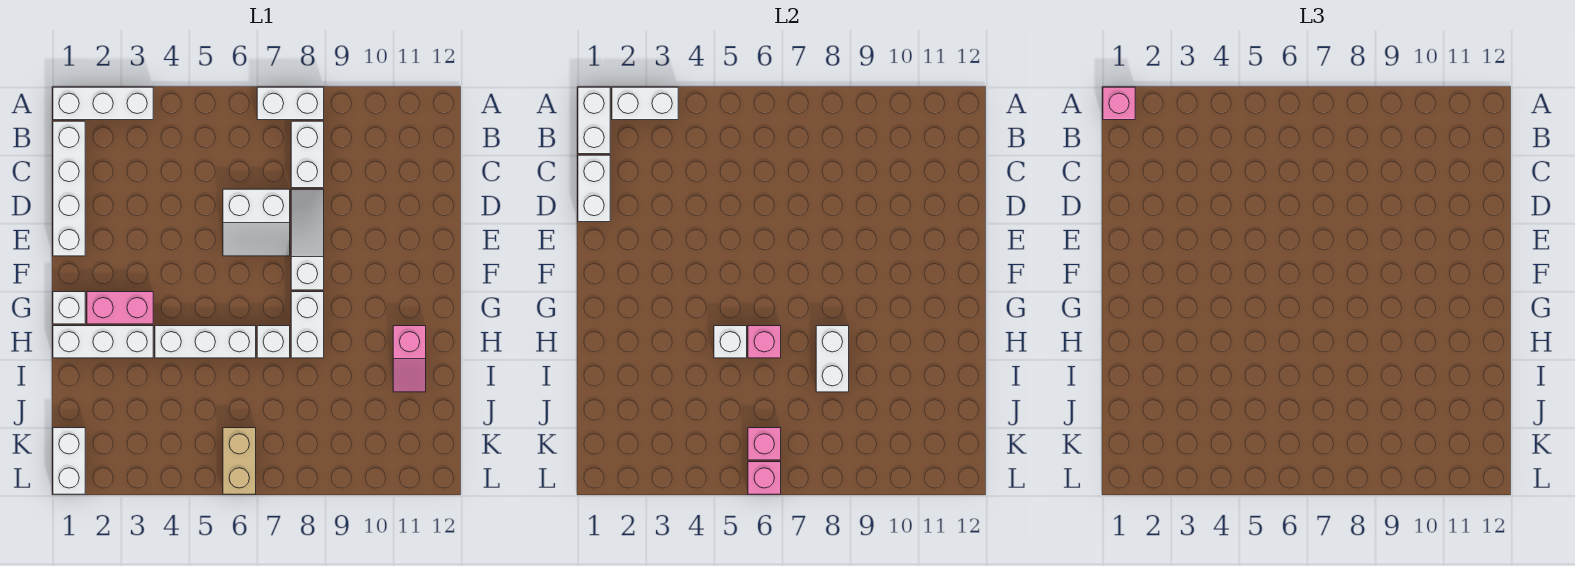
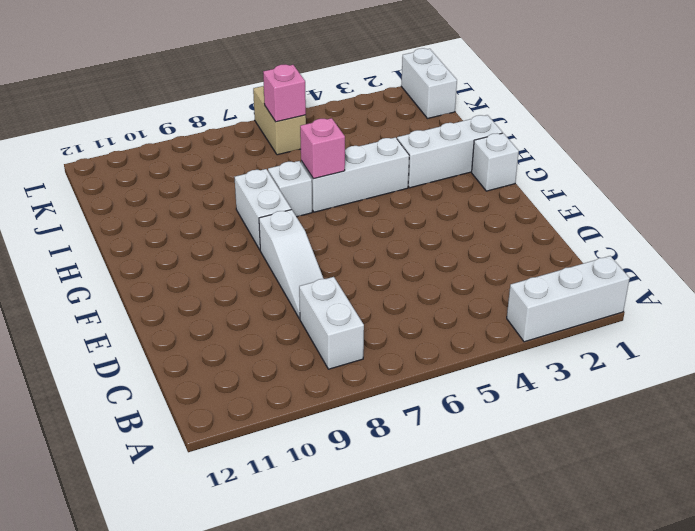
none -> white 1x2 brick [257,87,324,120]
none -> white 1x4 brick [53,121,85,256]
none -> white 2x2 slope [223,189,290,256]

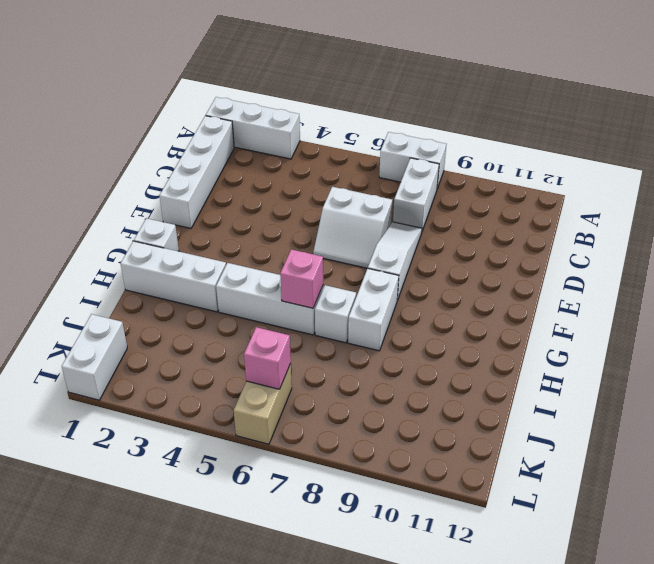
none -> pink 1x2 brick [87,292,153,324]
none -> pink 1x2 slope [393,326,426,392]
none -> white 1x2 brick [578,87,610,154]

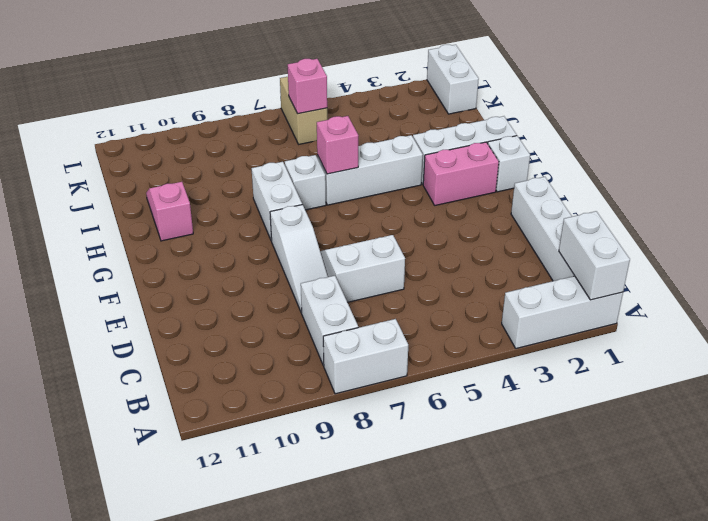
none -> white 1x2 brick [612,87,678,120]
none -> white 1x2 brick [578,155,610,222]
none -> white 1x1 brick [714,326,747,358]

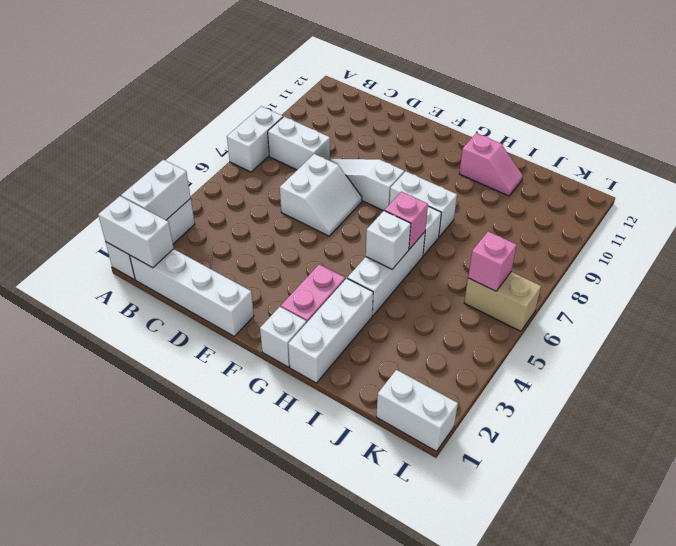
none -> white 1x2 brick [578,155,610,222]
none -> white 1x2 brick [816,326,849,392]
none -> pink 1x1 brick [748,462,781,494]

